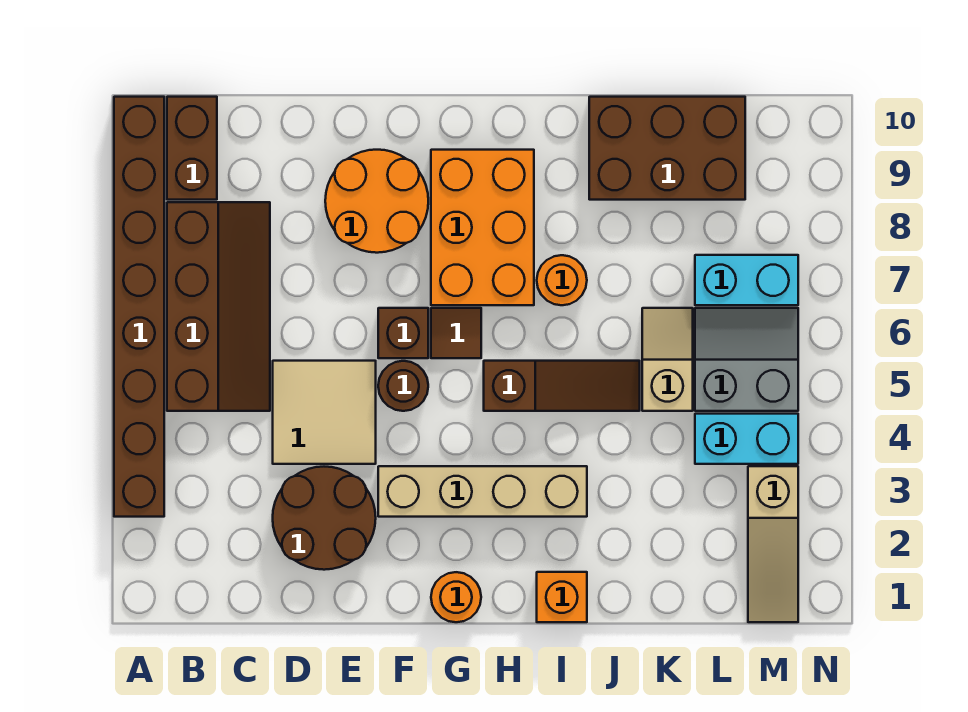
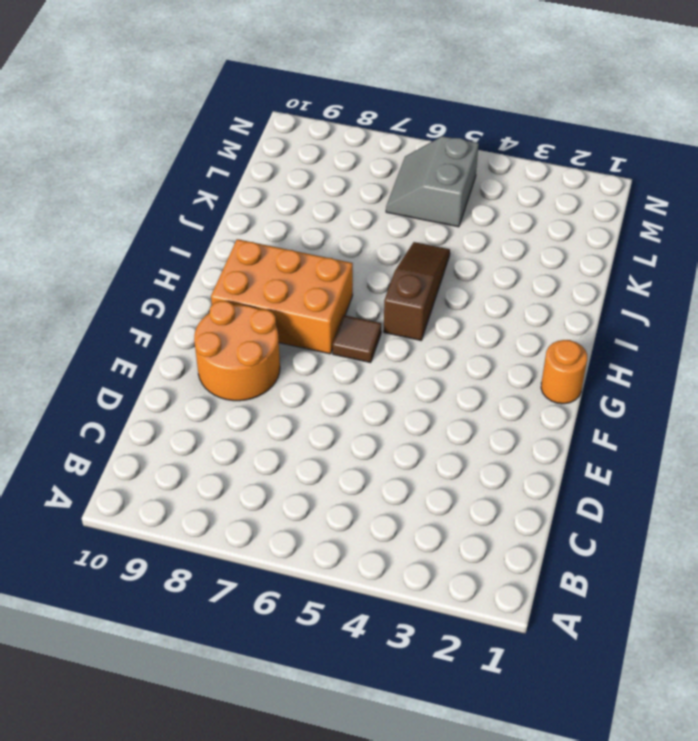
none -> brown 1x8 brick [114,97,164,517]
none -> brown 2x4 slope [167,202,270,411]
none -> brown 1x2 brick [167,97,217,200]

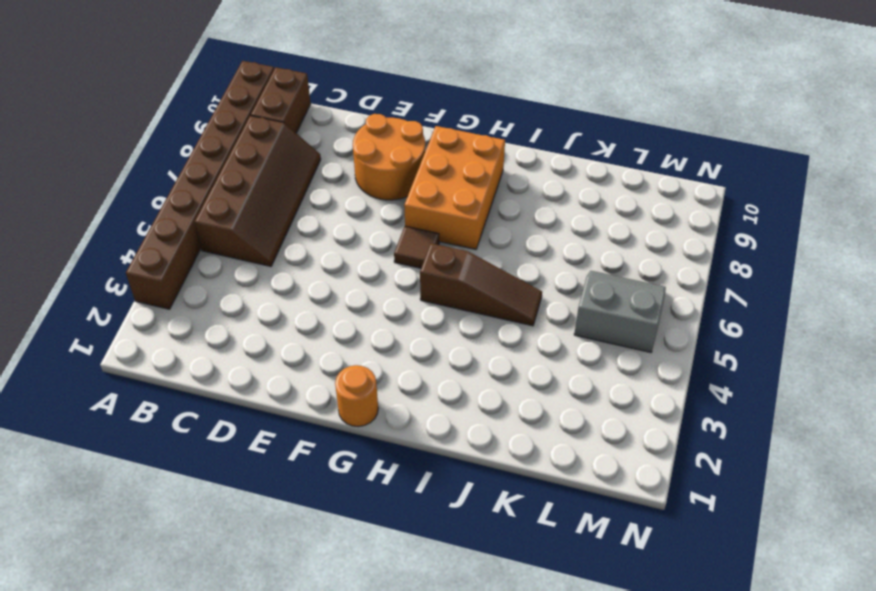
none -> brown 2x2 round brick [273,467,376,570]
none -> tan 2x2 tile [273,361,376,464]
none -> tan 1x4 brick [378,466,587,517]

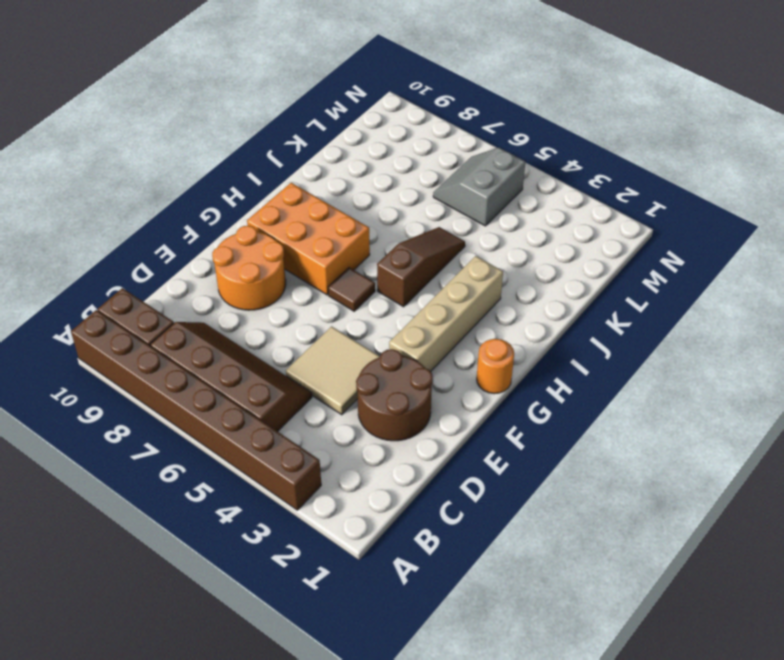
none -> brown 1x1 round brick [378,361,428,411]
none -> brown 1x1 brick [378,308,428,358]
none -> orange 1x1 brick [537,572,587,622]

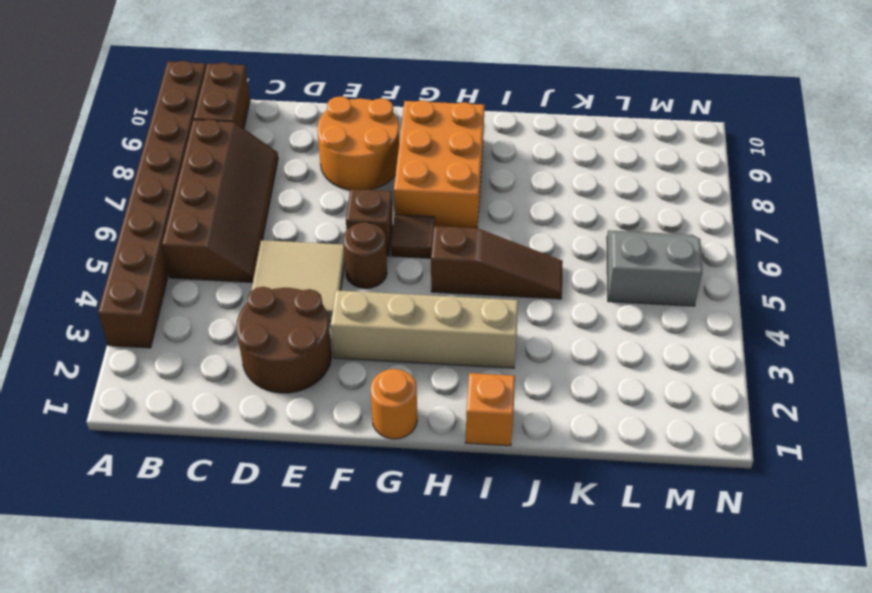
none -> orange 1x1 round brick [537,255,587,305]
none -> brown 2x3 brick [589,97,745,200]
none -> tan 1x2 slope [642,308,693,411]

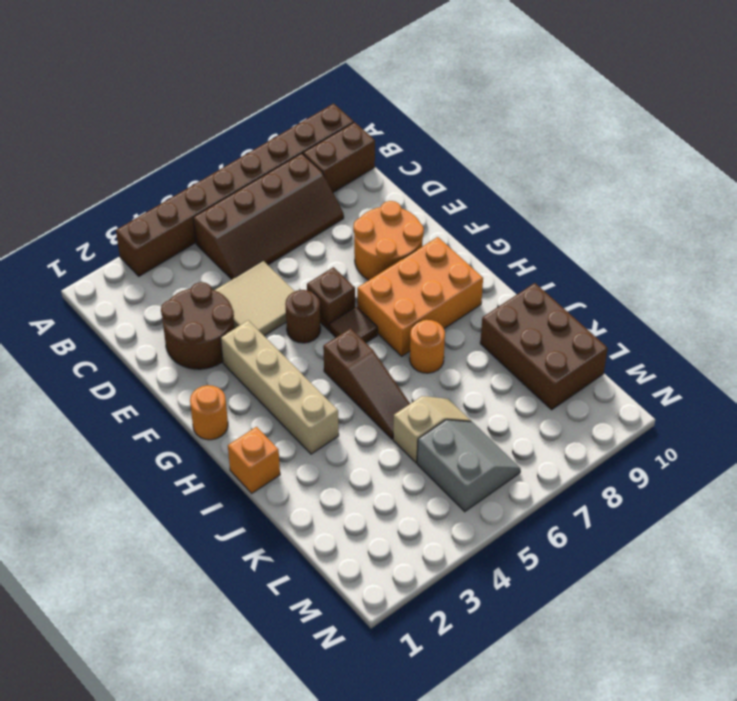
none -> cyan 1x2 brick [695,414,798,464]
none -> cyan 1x2 brick [695,255,798,305]
none -> tan 1x3 slope [748,466,798,622]

